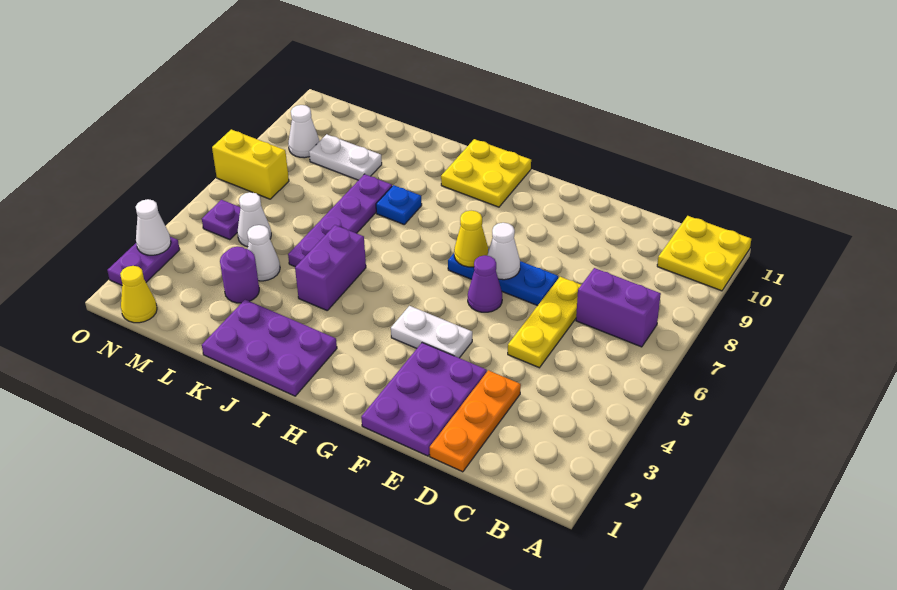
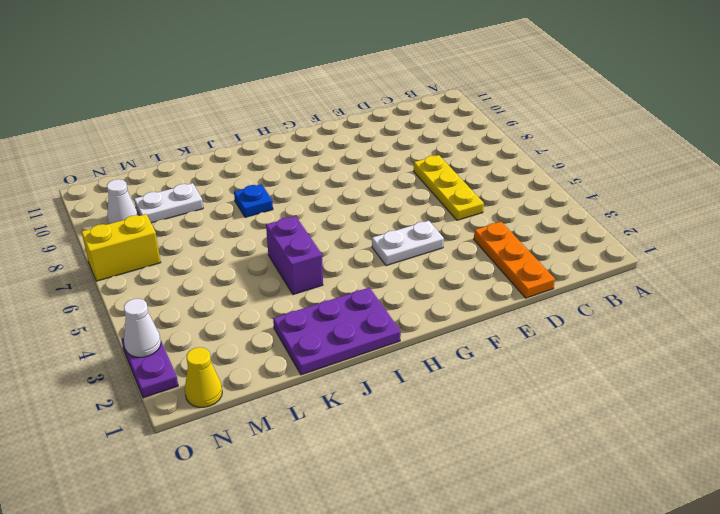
none -> yellow 2x2 plate [657,216,751,291]
none -> purple 1x2 brick [576,268,661,347]
none -> purple 2x3 plate [361,343,487,456]

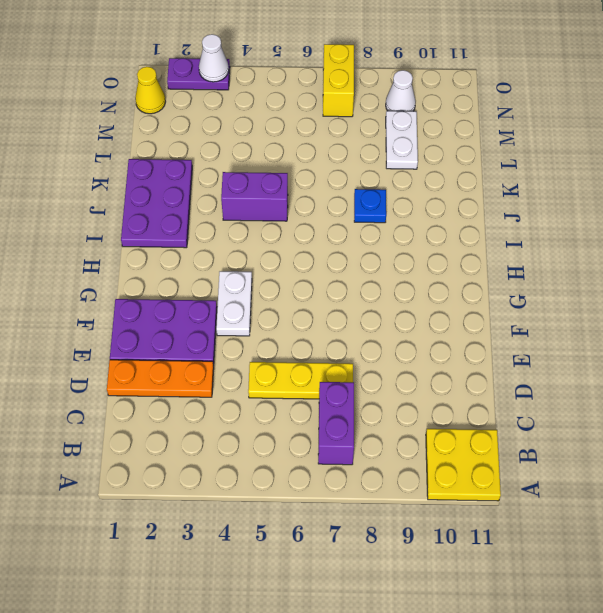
none -> blue 1x3 plate [448,249,558,306]
none -> purple 1x1 cone [468,256,502,312]
none -> yellow 2x2 plate [441,139,531,207]

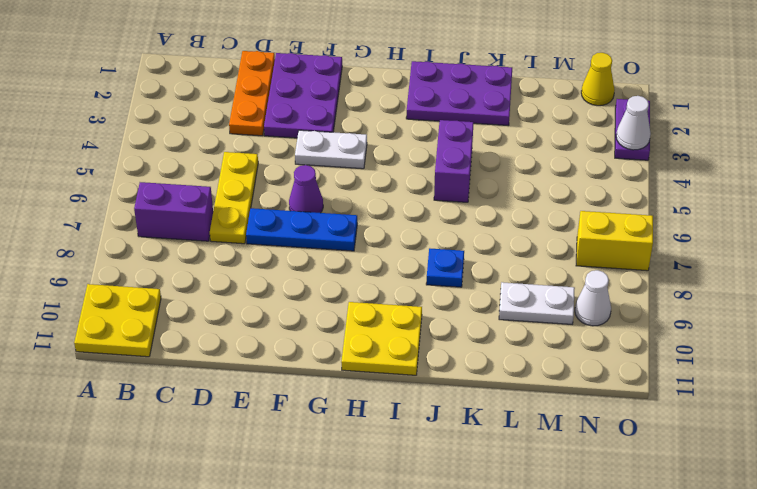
none -> purple 1x4 plate [288,174,392,267]
none -> purple 1x1 round brick [220,247,259,303]
none -> white 1x1 cone [247,225,280,281]

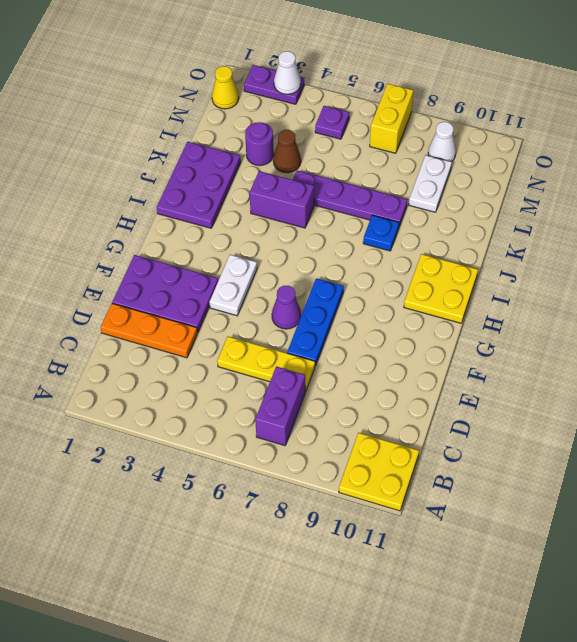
brown 1x1 cone [273,130,301,173] -> white 1x1 cone [247,225,280,281]
none -> white 1x1 cone [237,192,271,247]
none -> white 1x1 cone [487,223,520,280]
none -> yellow 1x1 cone [454,211,488,267]

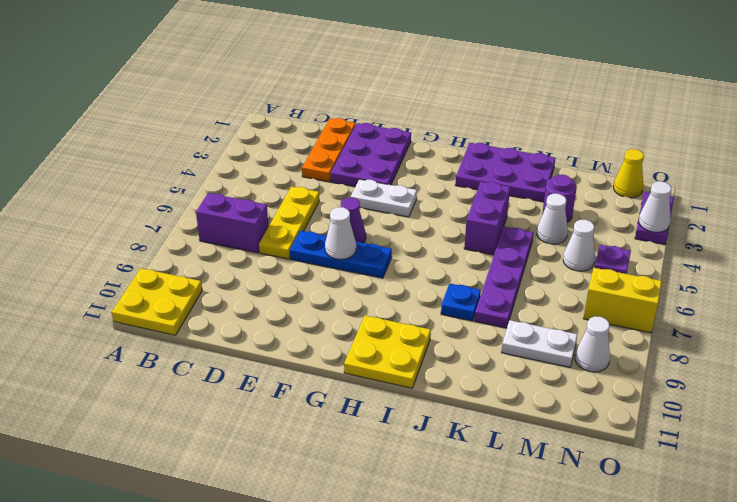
none -> yellow 1x1 cone [454,211,488,267]

